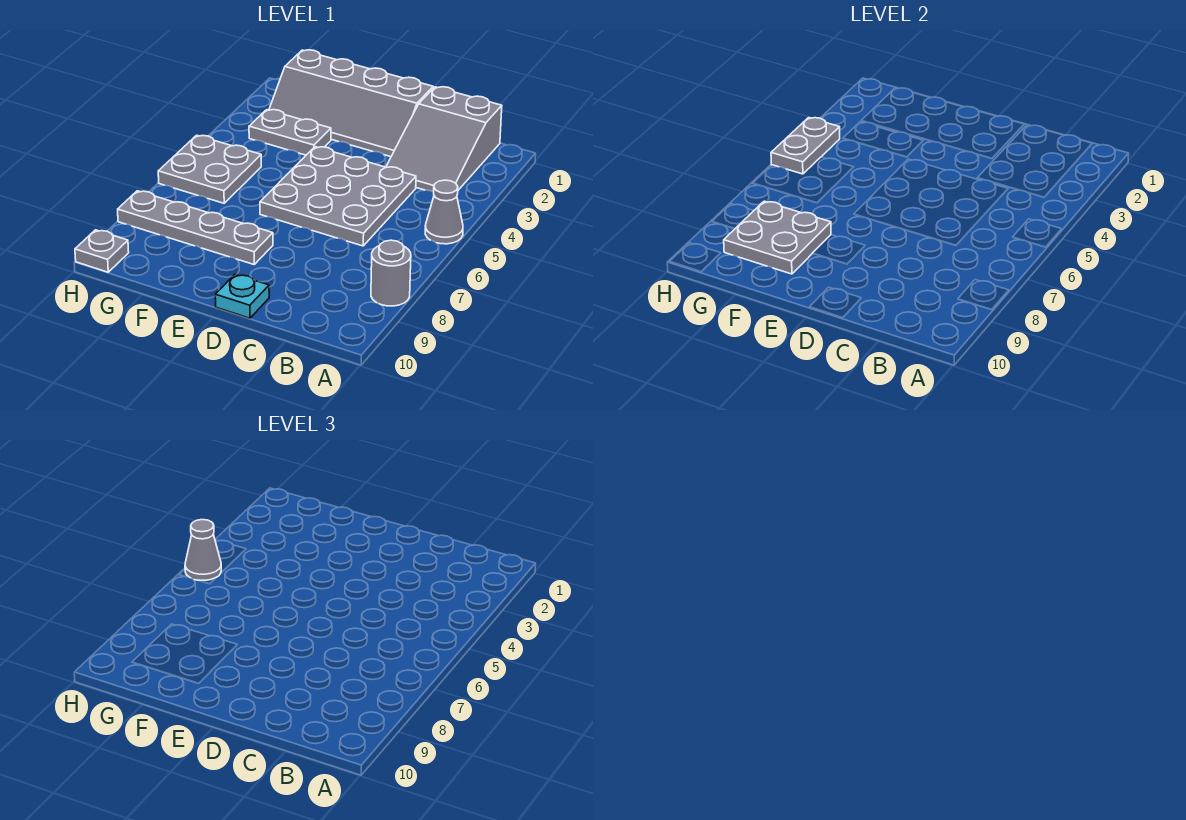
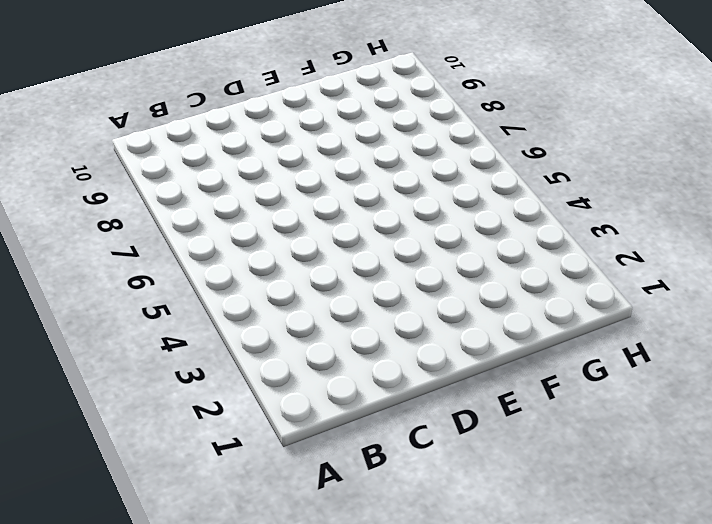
none -> grey 1x1 cone [425,180,463,244]
none -> grey 1x1 round brick [371,240,411,306]
none -> grey 2x3 slope [386,87,502,192]

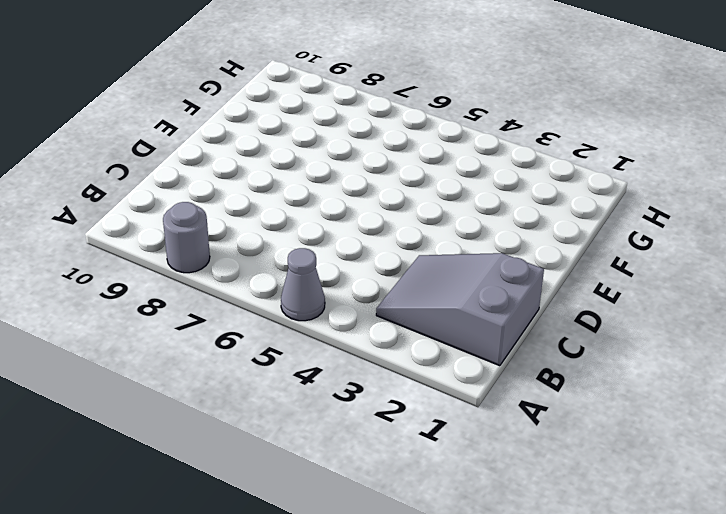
none -> grey 3x3 plate [260,147,416,246]
none -> grey 2x4 slope [269,50,433,157]
none -> cyan 1x1 plate [215,274,269,318]

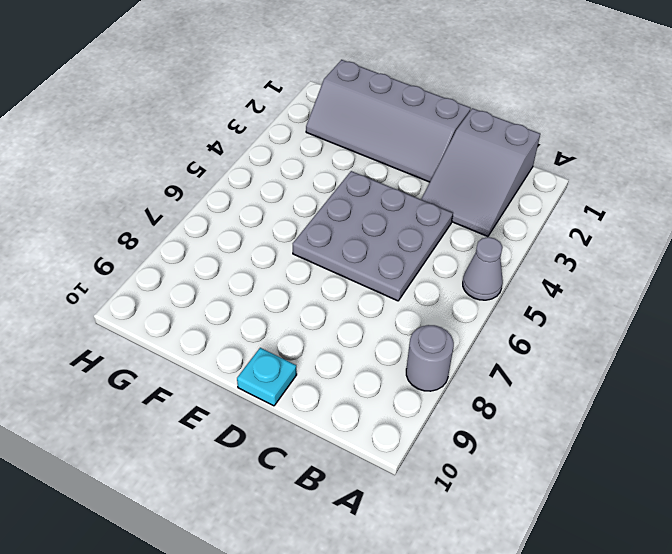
none -> grey 1x4 plate [118,191,273,264]
none -> grey 1x2 plate [249,110,331,155]
none -> grey 2x2 plate [158,135,261,203]

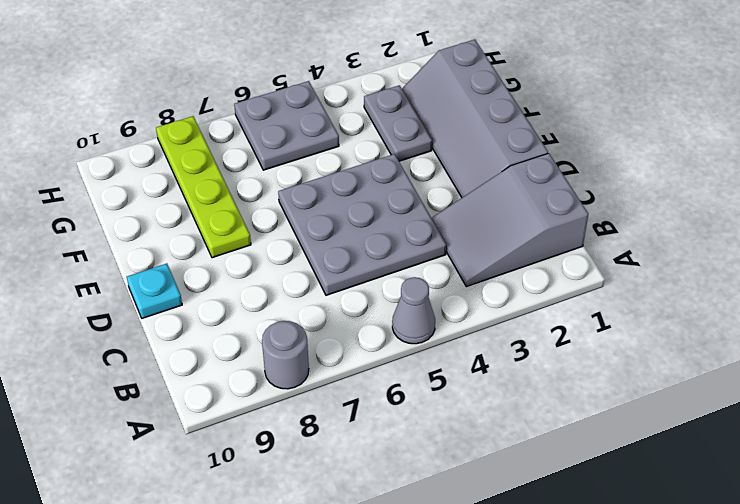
lime 1x4 plate [156,116,251,258] -> grey 1x4 plate [118,191,273,264]
none -> grey 1x1 plate [75,230,129,272]
none -> grey 2x2 plate [724,201,831,274]
none -> grey 1x2 plate [771,118,840,174]

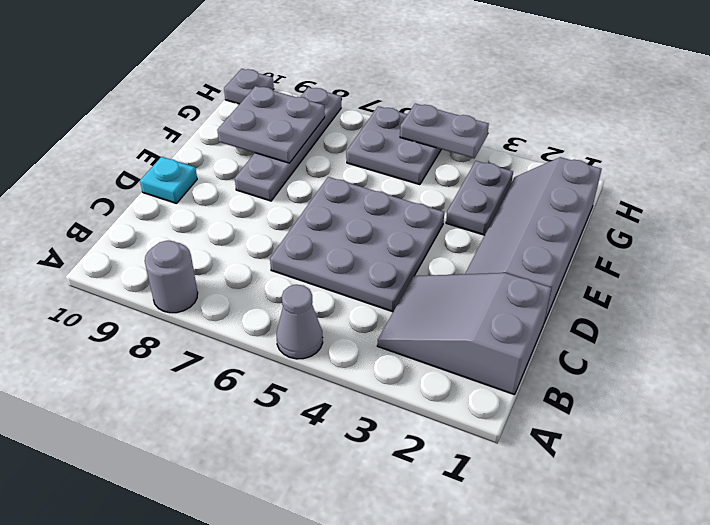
none -> grey 1x1 cone [185,520,221,580]

